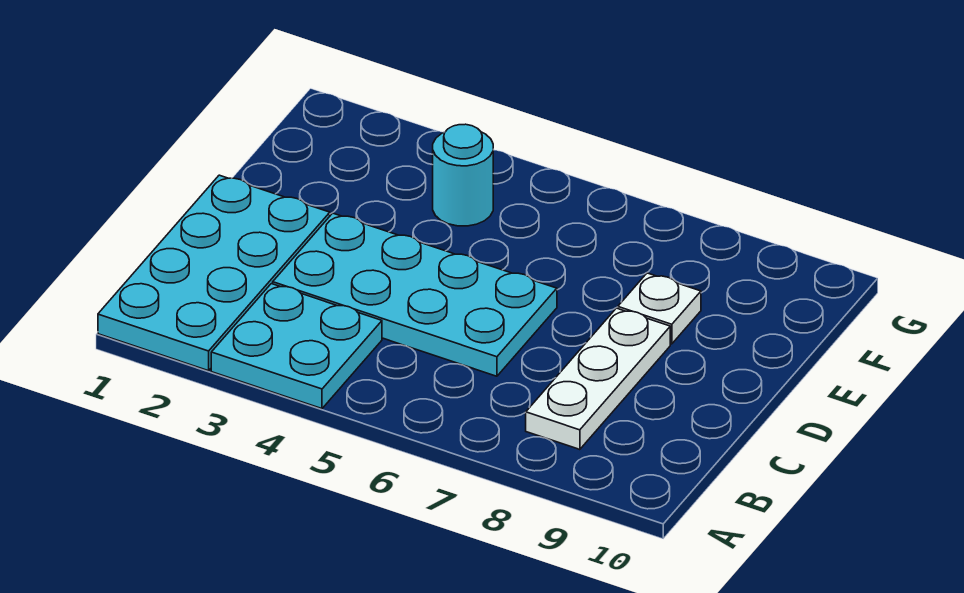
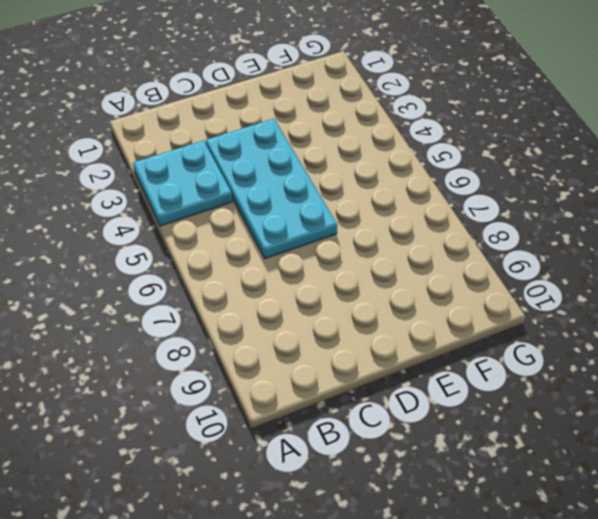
none -> cyan 2x4 plate [98,175,330,371]
none -> white 1x3 plate [526,308,670,450]

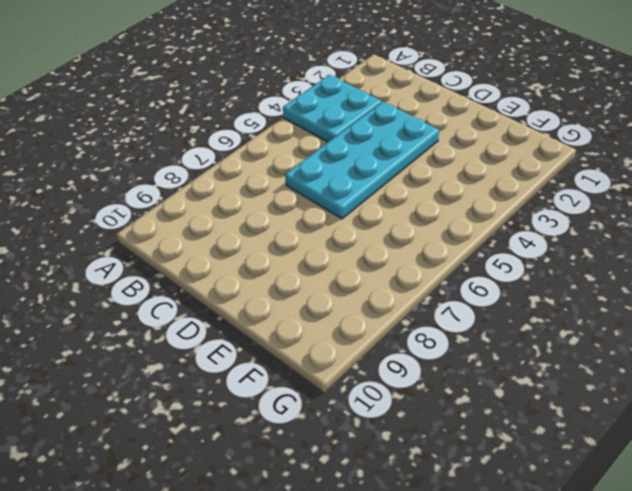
none -> cyan 2x4 plate [98,175,330,371]
none -> white 1x3 plate [526,308,670,450]

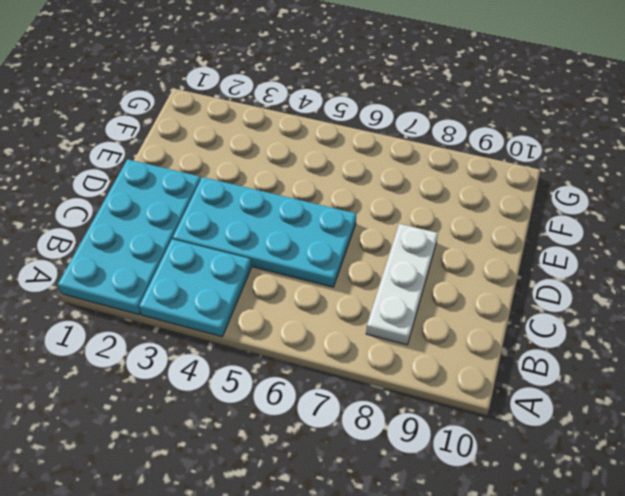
none -> white 1x1 plate [618,273,701,344]
none -> cyan 1x1 round brick [433,124,493,226]

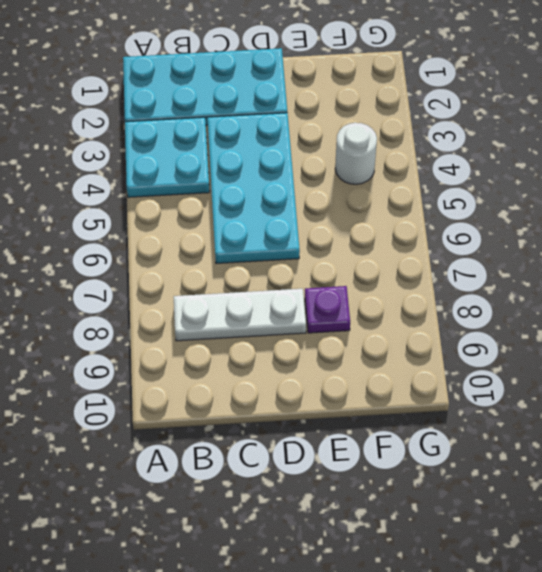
purple 1x1 plate [305,286,350,333] -> white 1x1 plate [618,273,701,344]
white 1x1 round brick [335,123,377,184] -> cyan 1x1 round brick [433,124,493,226]

